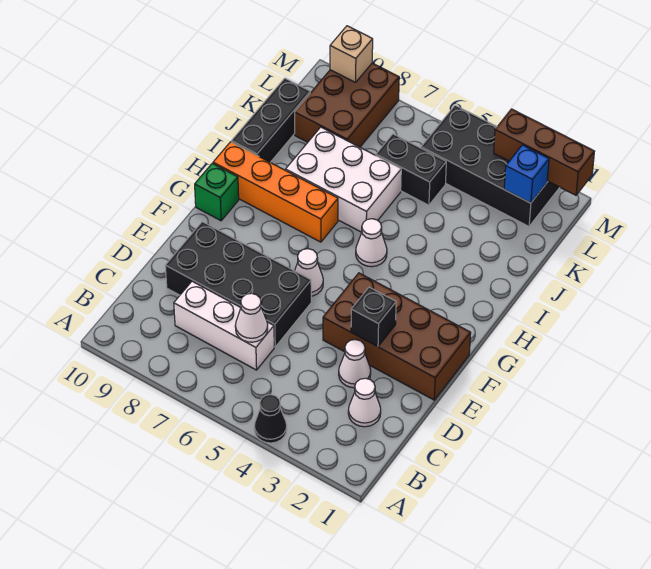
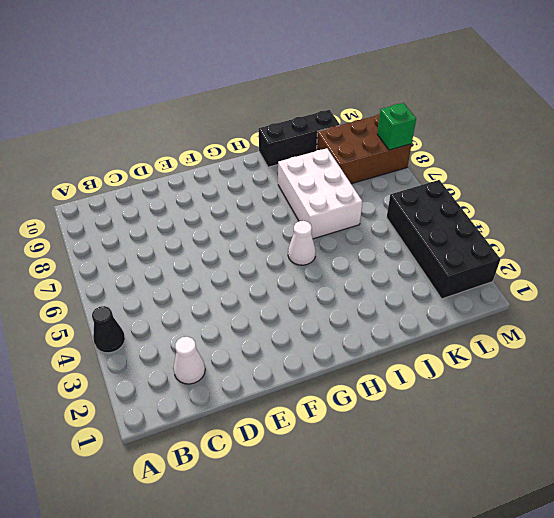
green 1x1 brick [377,103,416,150] -> green 1x1 brick moved to [195,163,239,221]
none -> white 1x3 brick [174,281,274,370]
none -> white 1x1 cone [339,340,371,388]
none -> black 2x4 brick [165,222,311,347]

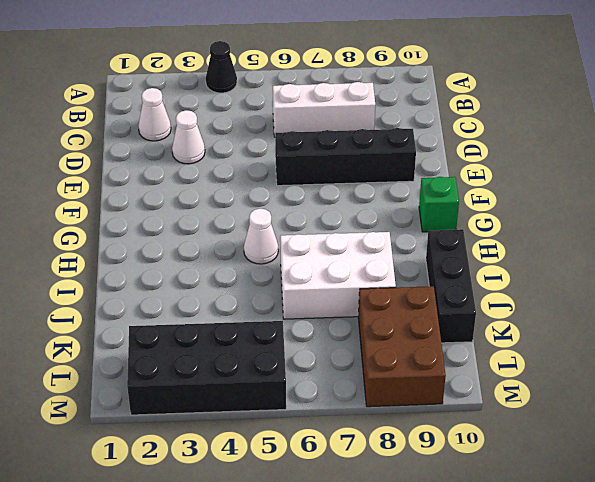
black 1x4 brick [275,128,416,186] -> black 2x4 brick [165,222,311,347]
none -> brown 2x4 brick [323,273,471,400]
none -> white 1x1 cone [295,249,323,296]
none -> orange 1x4 brick [213,142,338,242]

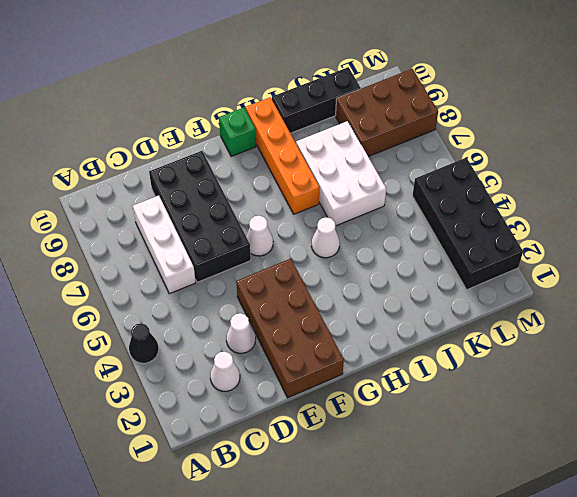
none -> black 1x2 brick [376,134,446,205]
none -> white 1x1 cone [235,293,268,342]
none -> black 1x1 brick [351,287,396,347]

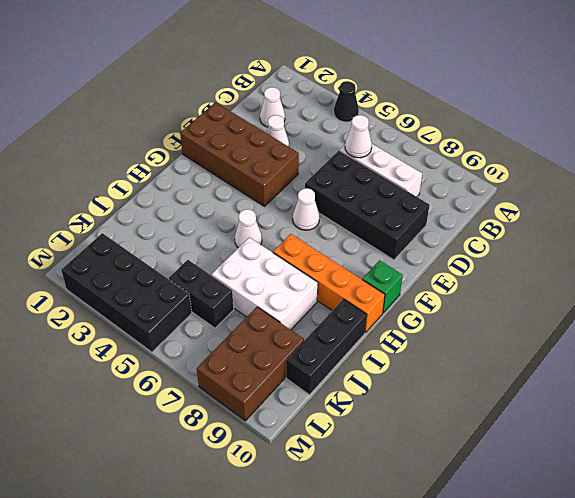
none -> black 1x1 brick [351,287,396,347]
none -> blue 1x1 brick [504,145,549,203]
none -> brown 1x3 brick [494,109,594,195]

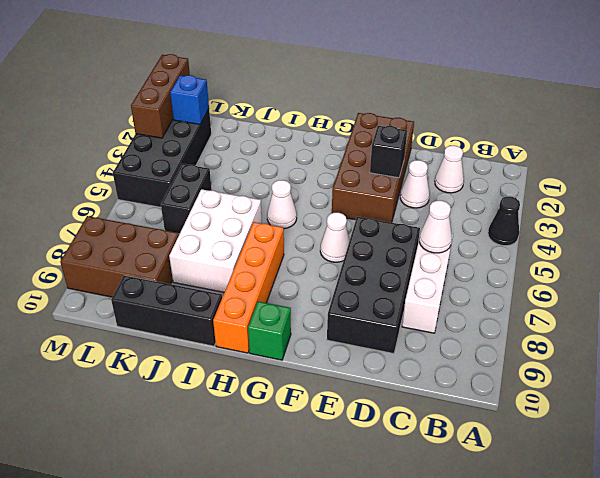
none -> tan 1x1 brick [330,26,373,82]

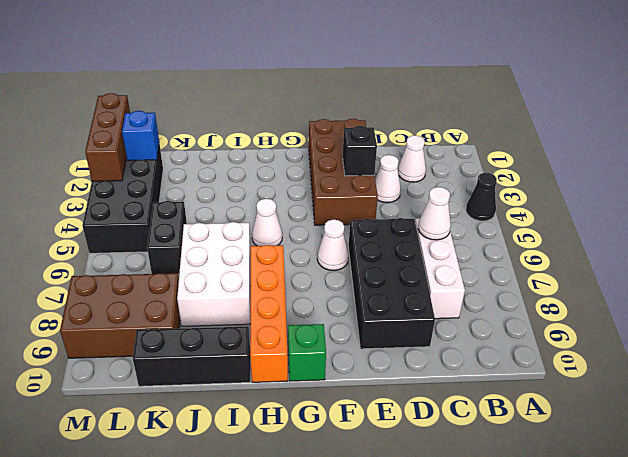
none -> tan 1x1 brick [330,26,373,82]

